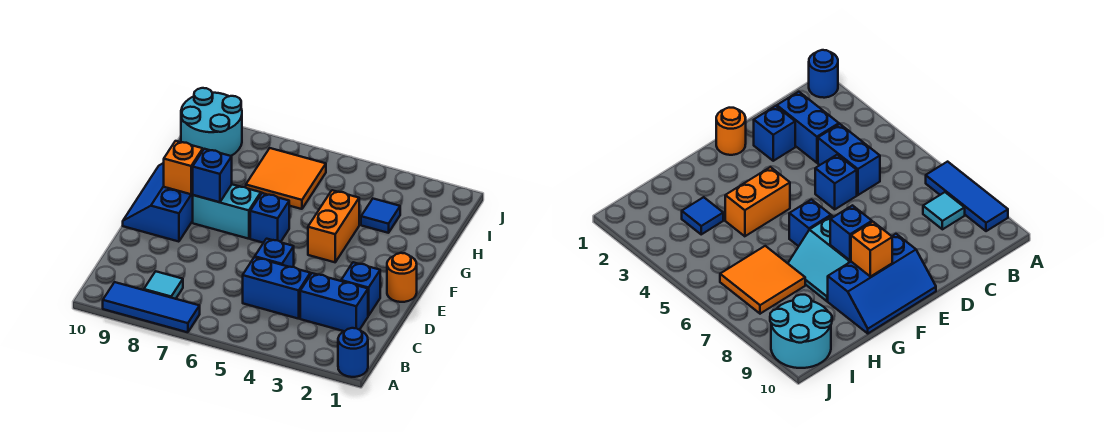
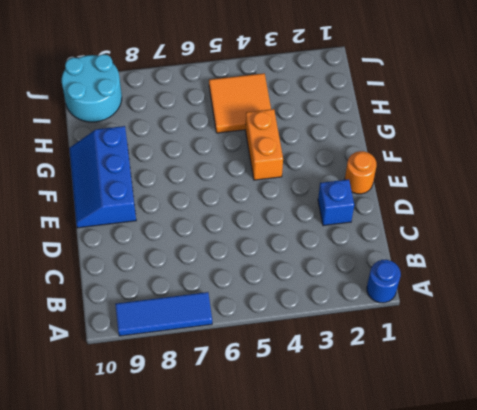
orange 2x2 tile [209,73,271,133] -> orange 2x2 tile moved to [246,148,326,209]
none -> cyan 1x1 tile [144,271,183,299]
none -> blue 1x2 brick [300,273,368,331]
none -> blue 1x2 brick [243,257,310,319]

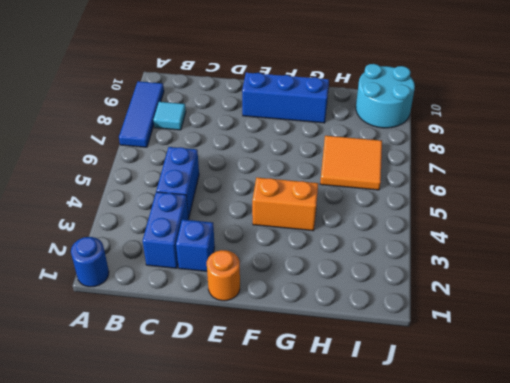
none -> blue 1x1 brick [255,239,294,267]
none -> blue 1x1 brick [250,193,289,243]
none -> cyan 2x2 slope [193,184,262,239]

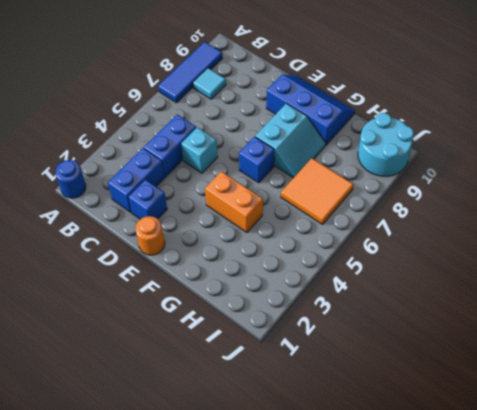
cyan 1x1 brick [181,127,218,173] -> blue 1x1 brick [255,239,294,267]
none -> blue 1x1 tile [361,199,400,233]
none -> blue 1x1 brick [193,149,232,202]
none -> orange 1x1 brick [164,141,203,194]

